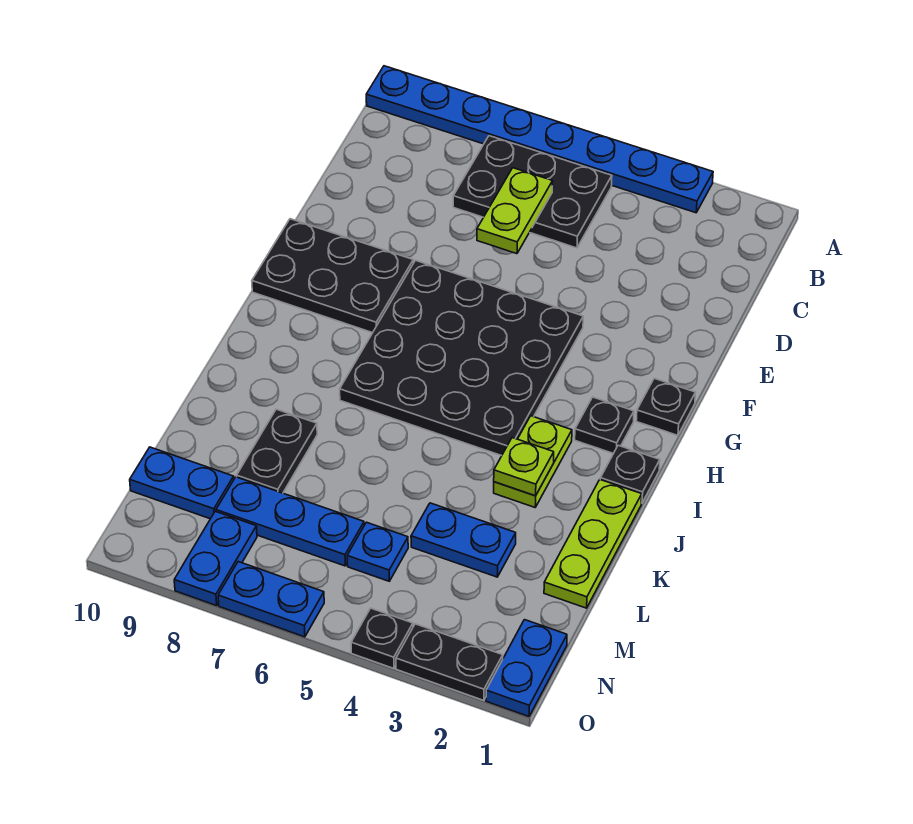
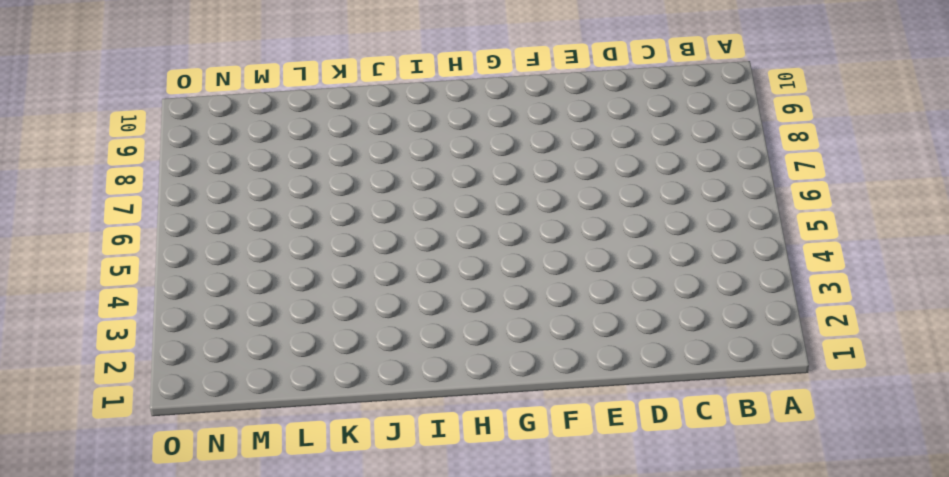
none -> blue 1x8 plate [366,66,713,213]
none -> black 2x3 plate [453,136,612,248]
none -> black 4x4 plate [340,260,583,456]

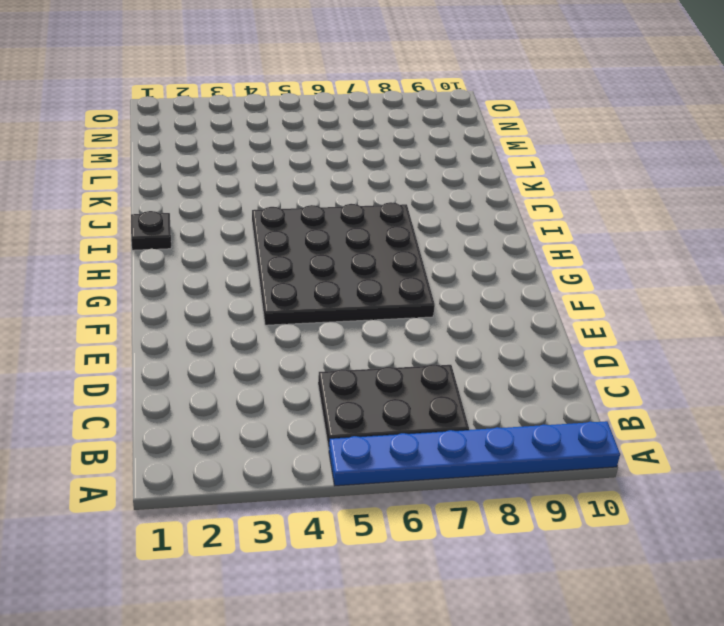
blue 1x6 plate [329,421,620,486] -> blue 1x8 plate [366,66,713,213]
none -> black 2x3 plate [252,219,413,333]
none -> black 1x1 plate [636,378,696,435]
none -> black 1x1 plate [575,397,634,453]

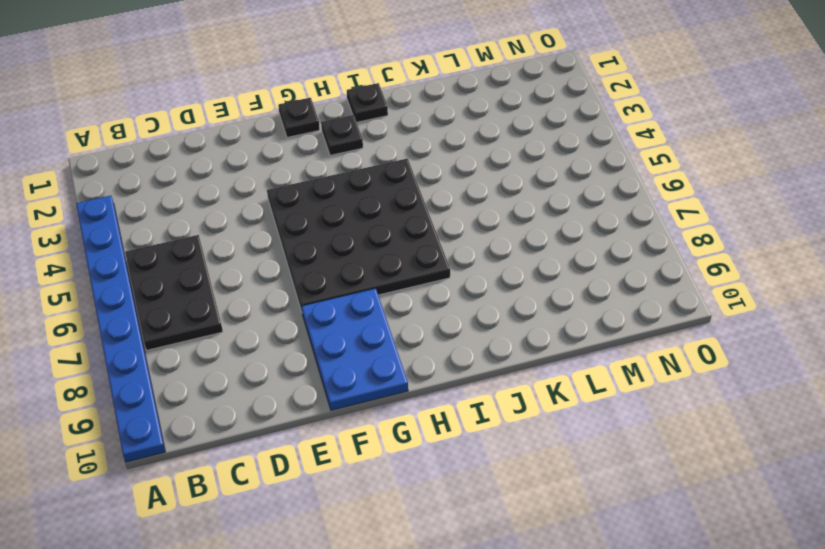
blue 2x3 plate [301,288,408,410] -> black 2x3 plate [252,219,413,333]
none -> lime 1x2 plate [494,416,572,507]
none -> lime 1x3 plate [544,480,642,608]
none -> black 1x2 plate [237,409,317,493]

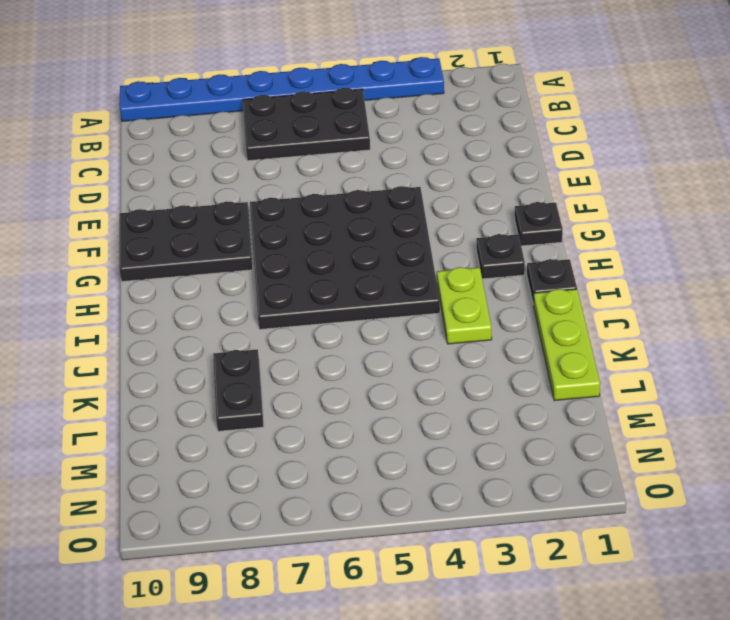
none -> blue 1x2 plate [411,503,516,577]
none -> blue 1x1 plate [347,522,408,581]
none -> blue 1x3 plate [216,477,364,566]

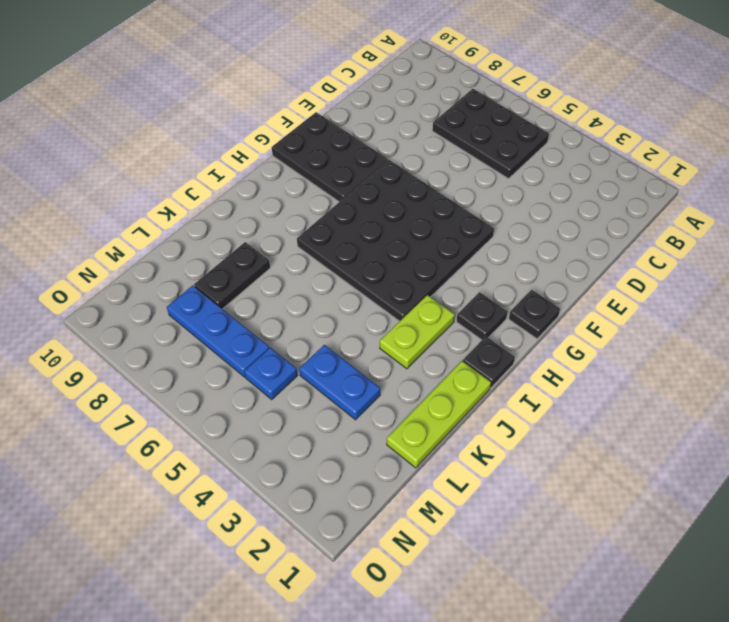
none -> blue 1x8 plate [366,66,713,213]
none -> blue 1x2 plate [130,447,234,519]
none -> blue 1x2 plate [486,620,567,716]

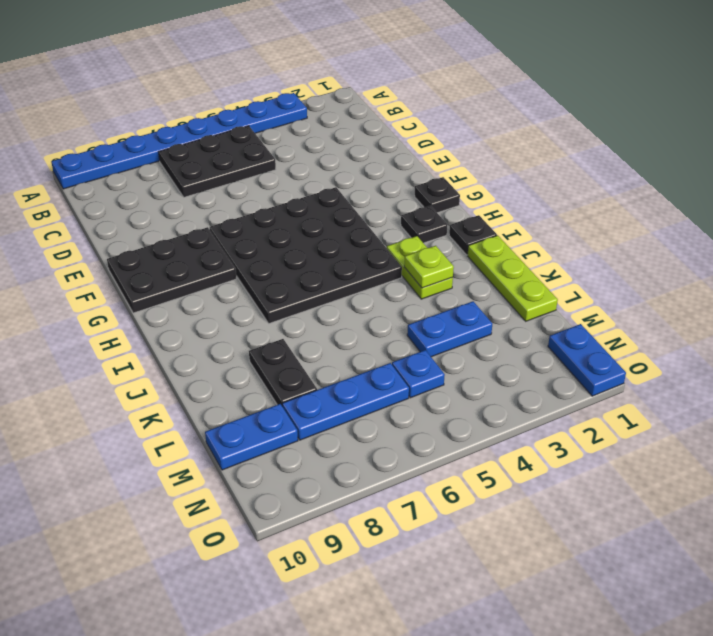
none -> blue 1x2 plate [174,511,257,606]
none -> black 1x2 plate [396,624,503,700]
none -> black 1x1 plate [351,608,413,669]

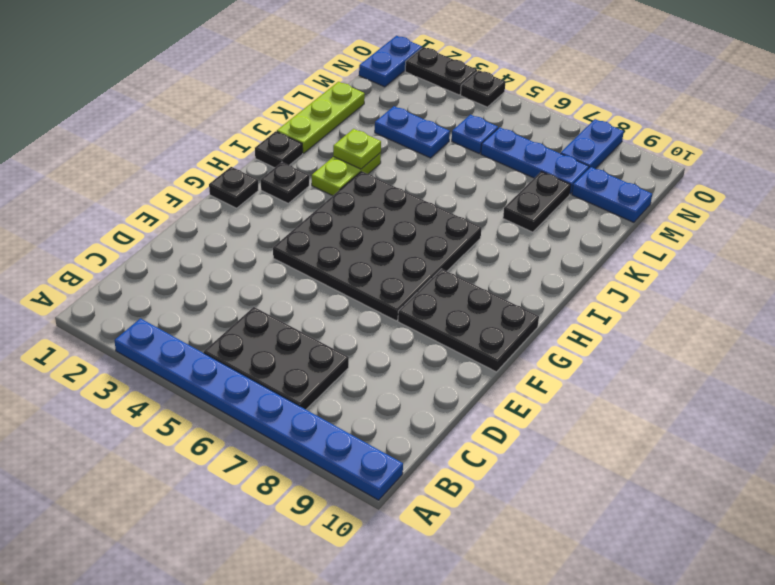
none -> blue 1x2 plate [218,562,324,637]
none -> lime 1x2 plate [477,168,553,254]

